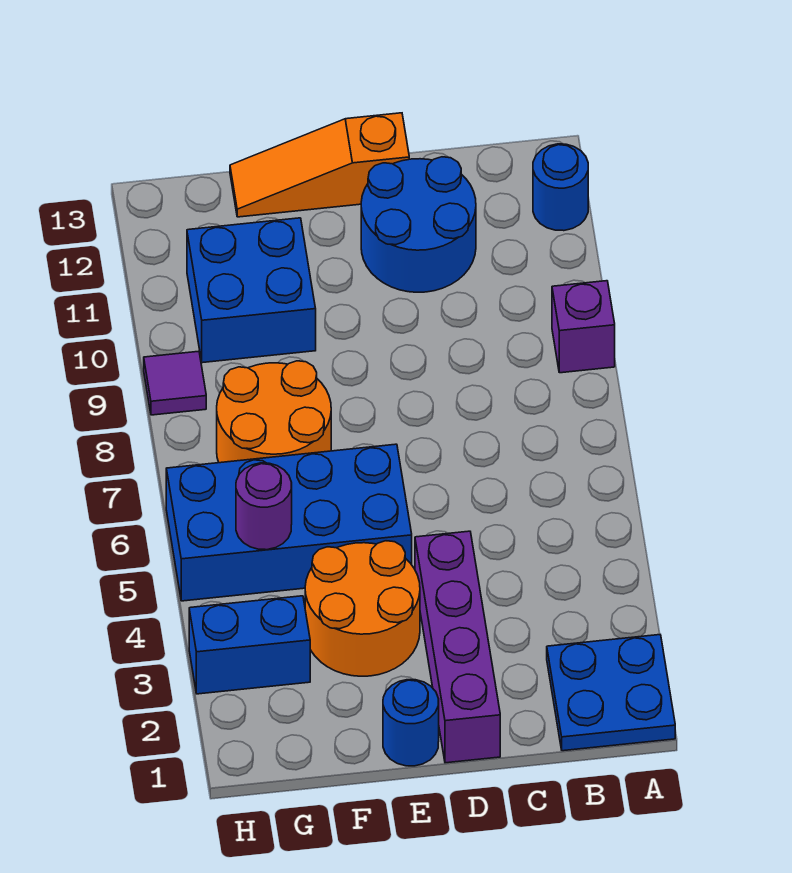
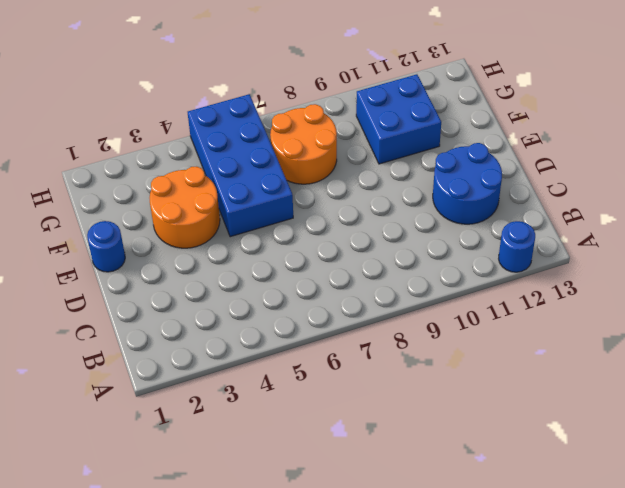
none -> blue 2x2 plate [547,635,675,751]
none -> purple 1x1 brick [552,281,615,373]
none -> purple 1x4 brick [415,531,500,763]

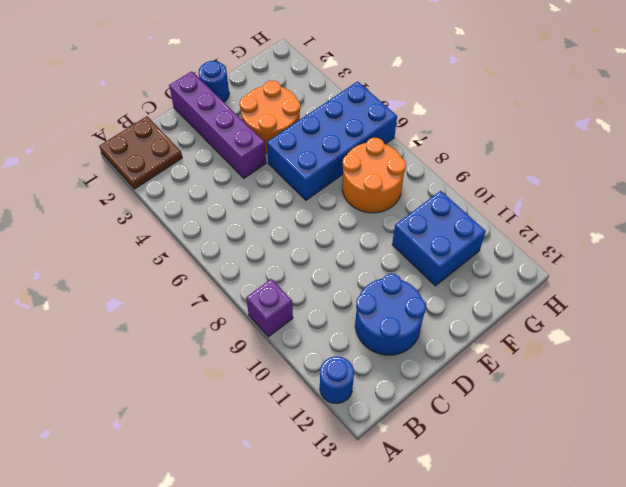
brown 2x2 plate [99,116,182,189] -> blue 2x2 plate [547,635,675,751]
none -> orange 1x3 slope [230,113,409,217]
none -> blue 1x2 brick [189,596,310,694]
none -> purple 1x1 tile [144,351,206,415]

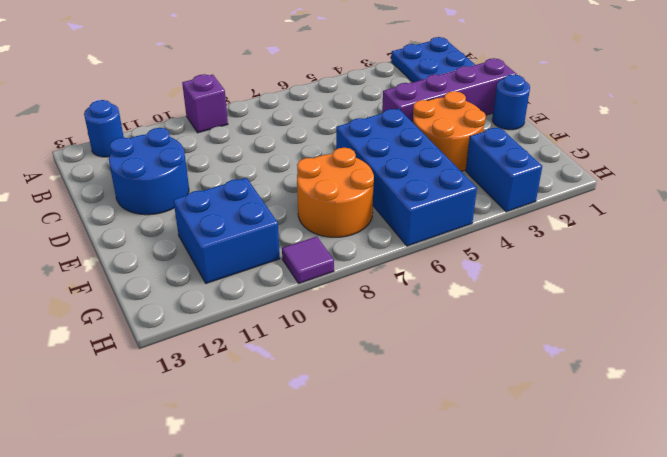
none -> orange 1x3 slope [230,113,409,217]
none -> purple 1x1 round brick [236,463,292,550]

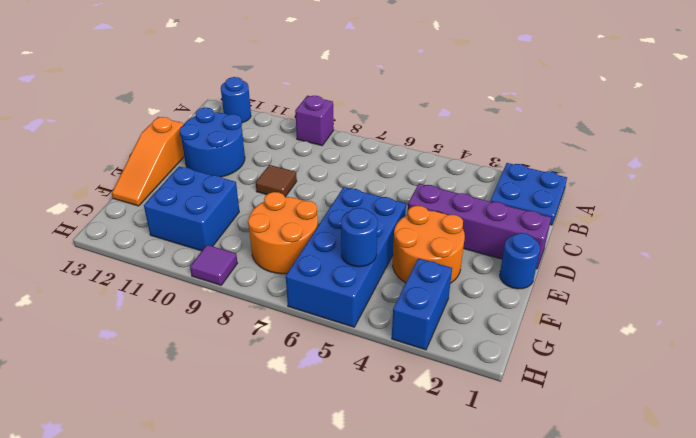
brown 1x1 tile [256,165,297,197] -> none
blue 1x1 round brick [341,208,378,267] -> purple 1x1 round brick [236,463,292,550]

